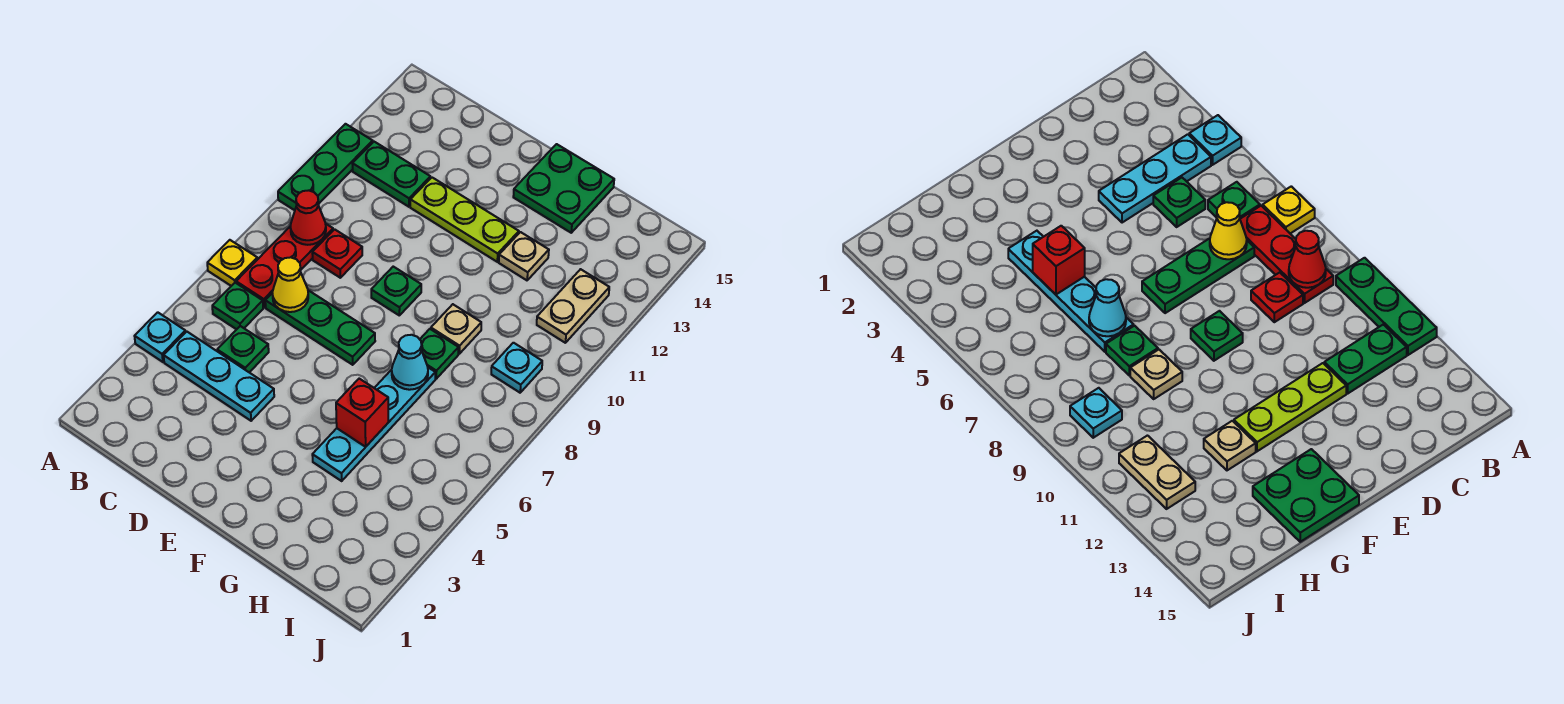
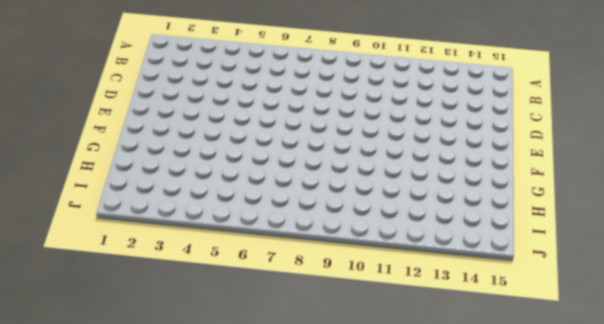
none -> cyan 1x1 plate [135,312,186,362]
none -> yellow 1x1 plate [207,240,257,286]
none -> green 1x3 plate [278,124,373,210]

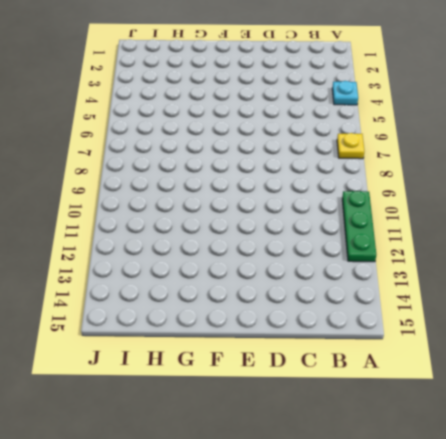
none -> cyan 1x3 plate [164,332,274,421]
none -> green 1x1 plate [212,283,263,329]
none -> red 1x3 plate [236,223,333,307]

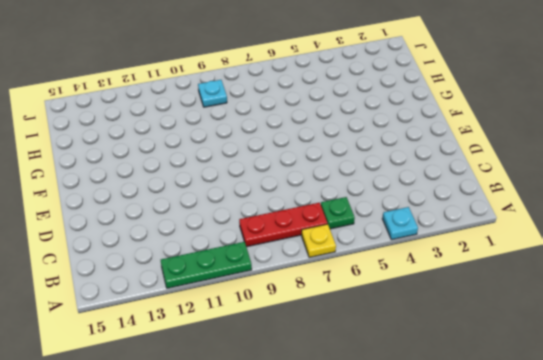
none -> cyan 1x3 plate [164,332,274,421]
none -> green 1x2 plate [352,142,430,207]
none -> green 1x1 plate [217,326,269,372]

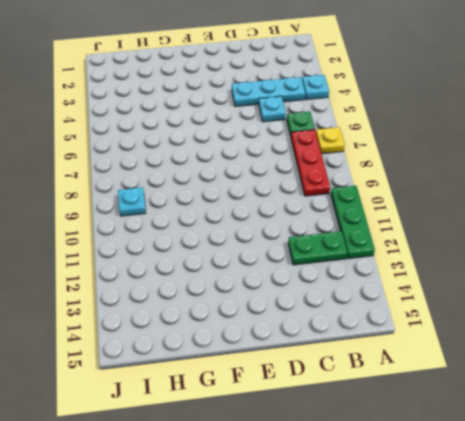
cyan 1x1 plate [259,96,286,122] -> green 1x1 plate [217,326,269,372]
none -> green 1x3 plate [265,290,375,365]
none -> red 1x1 plate [312,229,362,278]
none -> lime 1x3 plate [410,178,519,262]

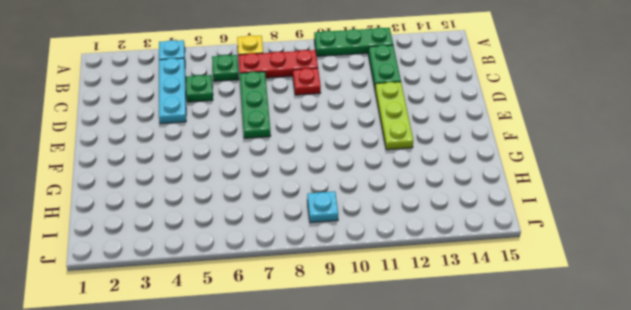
none -> green 1x1 plate [371,267,421,315]
none -> green 2x2 plate [513,144,614,233]
none -> cyan 1x4 plate [312,368,435,481]

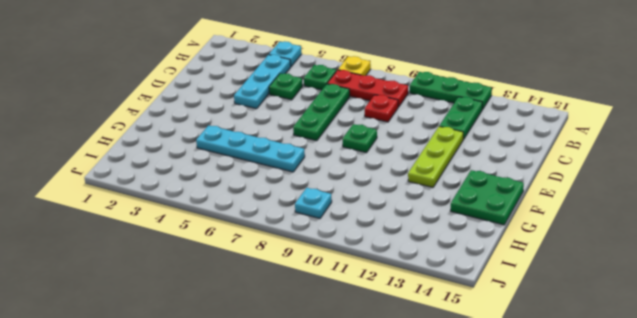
none -> green 1x1 plate [420,329,459,379]
none -> tan 1x1 plate [431,304,481,354]
none -> tan 1x1 plate [499,232,549,280]

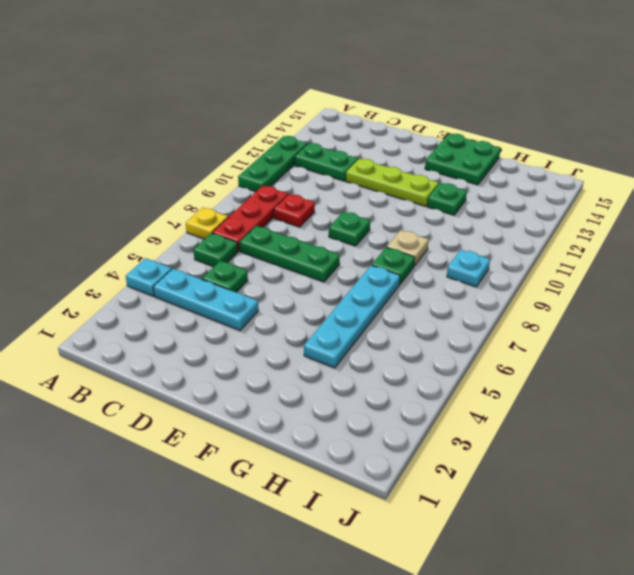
green 1x1 plate [427,183,467,215] -> tan 1x1 plate [499,232,549,280]
none -> tan 1x2 plate [537,269,609,343]
none -> red 1x1 cone [290,190,326,245]
none -> yellow 1x1 cone [272,257,308,312]

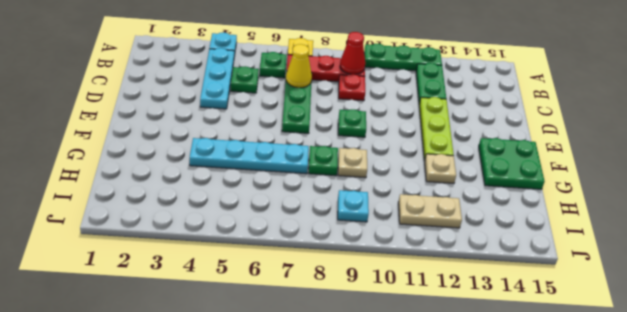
none -> red 1x1 brick [336,379,388,447]
none -> cyan 1x1 cone [392,335,428,390]

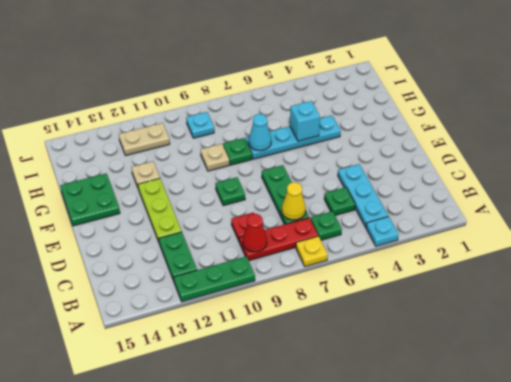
cyan 1x1 brick [290,101,320,141] -> red 1x1 brick [336,379,388,447]

